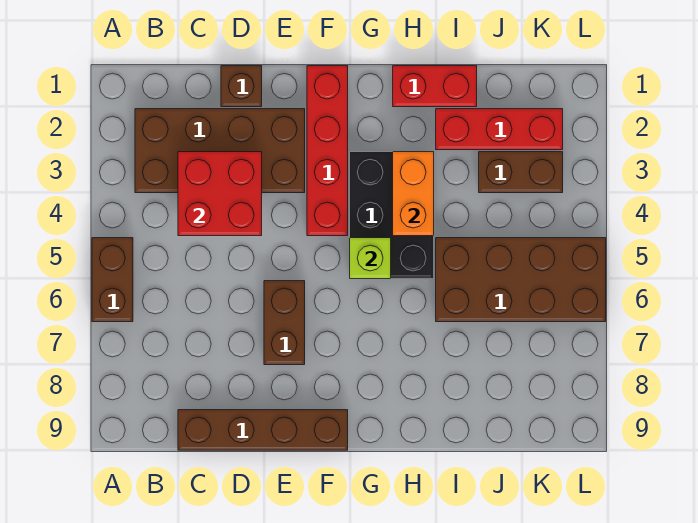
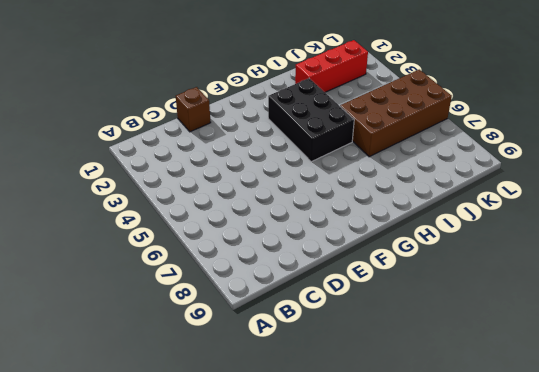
none -> brown 1x2 brick [92,238,133,322]
none -> brown 2x4 brick [135,109,305,193]
none -> brown 1x4 brick [178,410,348,450]

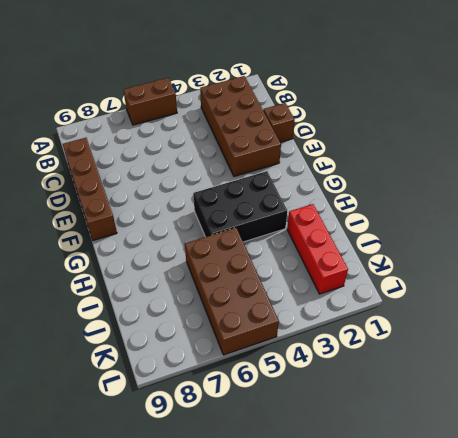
none -> brown 1x2 brick [264,281,305,365]
none -> red 1x4 brick [307,66,348,236]
none -> red 1x2 brick [393,66,477,107]

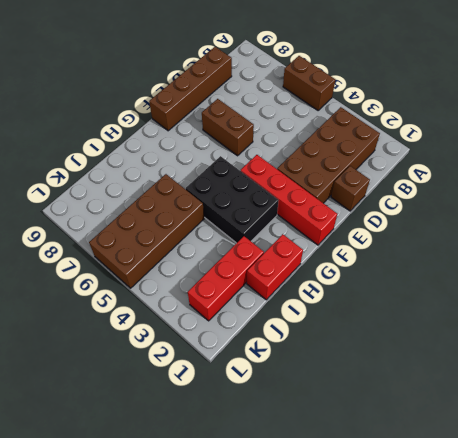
none -> brown 1x2 brick [479,152,563,193]
none -> red 2x2 brick [178,152,262,236]
none -> lime 1x1 brick [350,238,391,279]

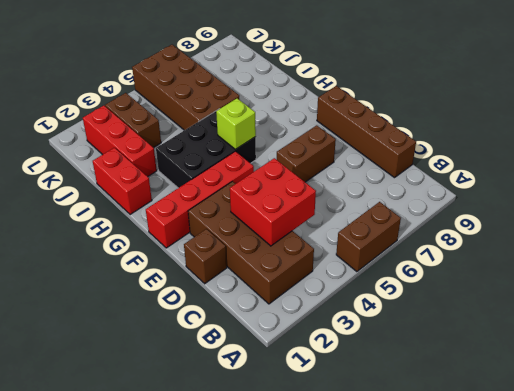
none -> orange 1x2 brick [393,152,434,236]

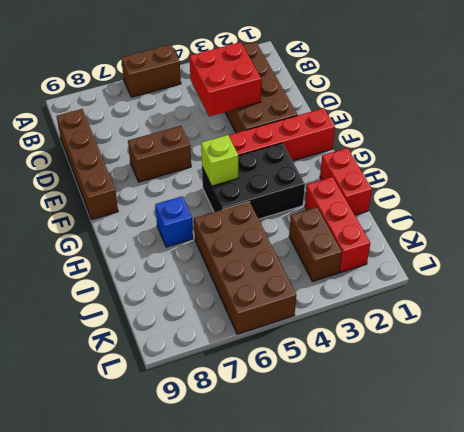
blue 1x1 brick [155,196,193,247] -> none
none -> brown 1x1 brick [221,66,262,107]
none -> orange 1x2 brick [393,152,434,236]

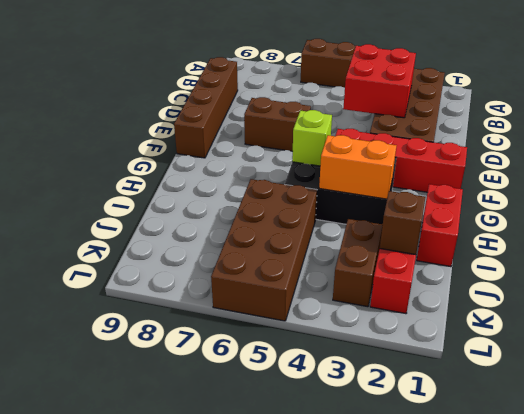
brown 1x1 brick [380,191,426,255] -> brown 1x1 brick moved to [221,66,262,107]

